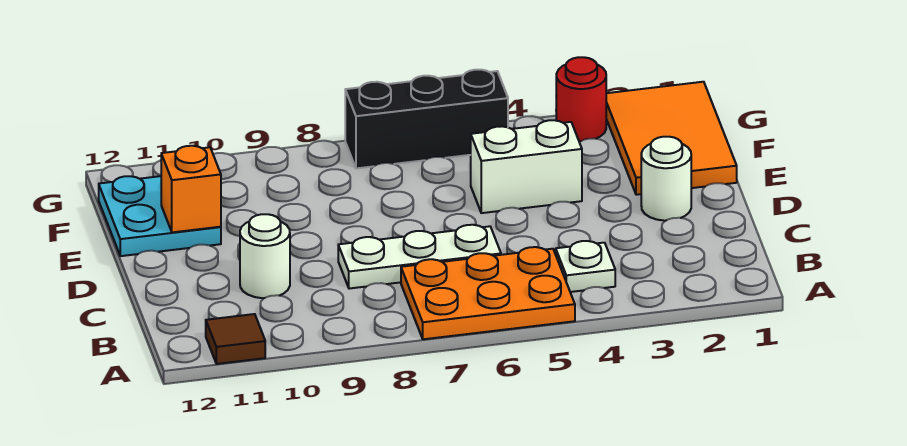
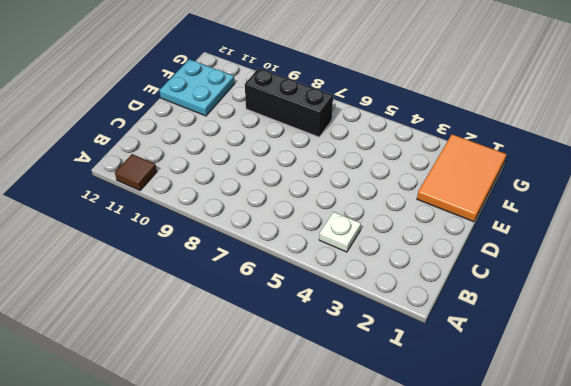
black 1x3 brick [245,68,333,137] -> black 1x3 brick moved to [345,70,508,168]
none -> orange 2x3 plate [401,247,575,339]
none -> white 1x3 plate [338,225,501,289]
none -> white 1x1 round brick [240,214,290,298]

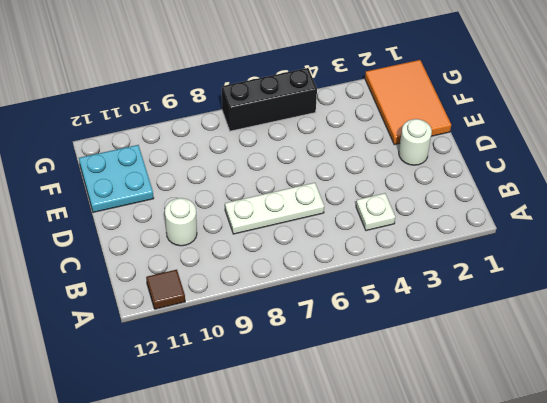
none -> orange 2x3 plate [401,247,575,339]
none -> white 1x2 brick [471,120,582,213]
none -> red 1x1 round brick [556,57,606,141]

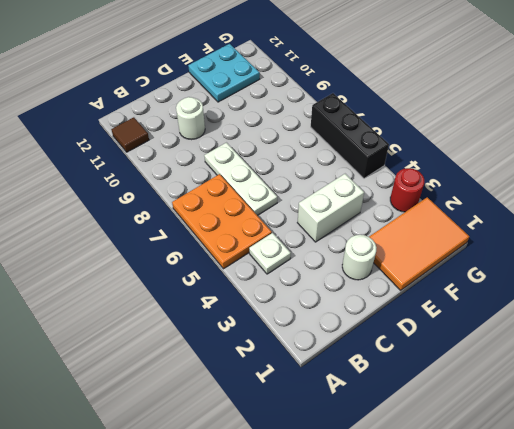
white 1x2 brick [297,174,364,242] -> white 1x2 brick turned to [471,120,582,213]
none -> orange 1x1 brick [161,146,221,232]

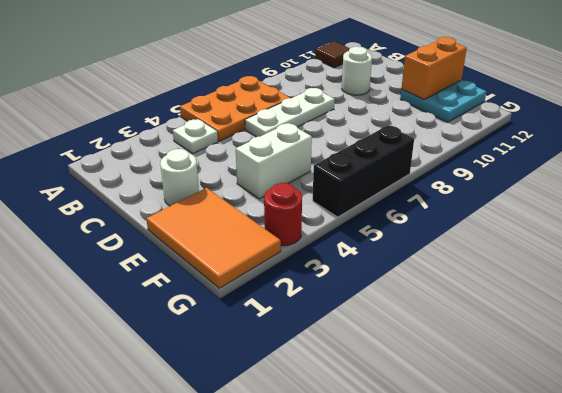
orange 1x2 brick [401,37,467,99] -> orange 1x1 brick [161,146,221,232]

